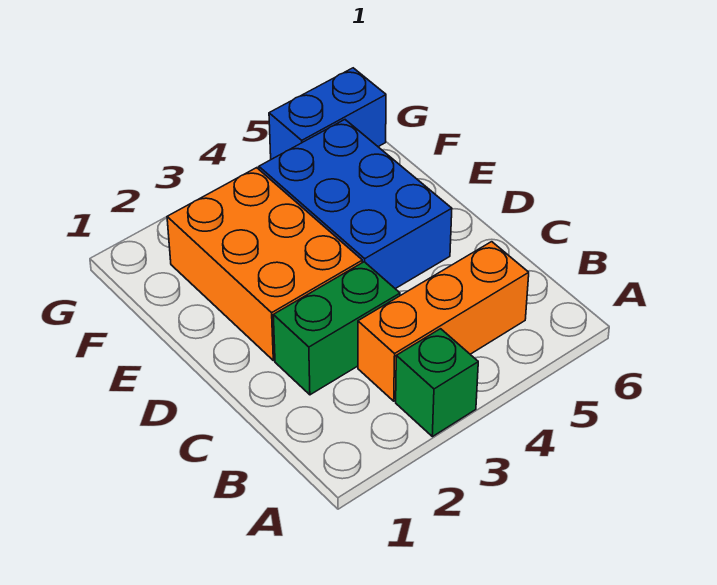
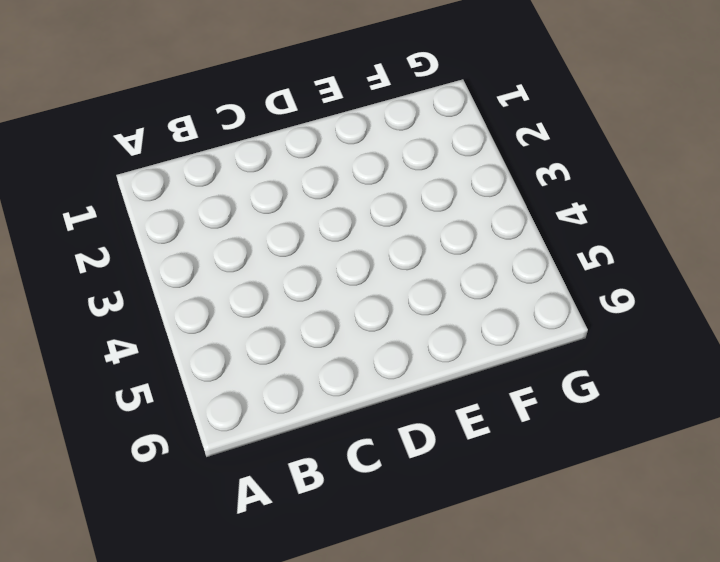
none -> green 1x1 brick [396,329,478,437]
none -> orange 1x3 brick [358,242,529,401]

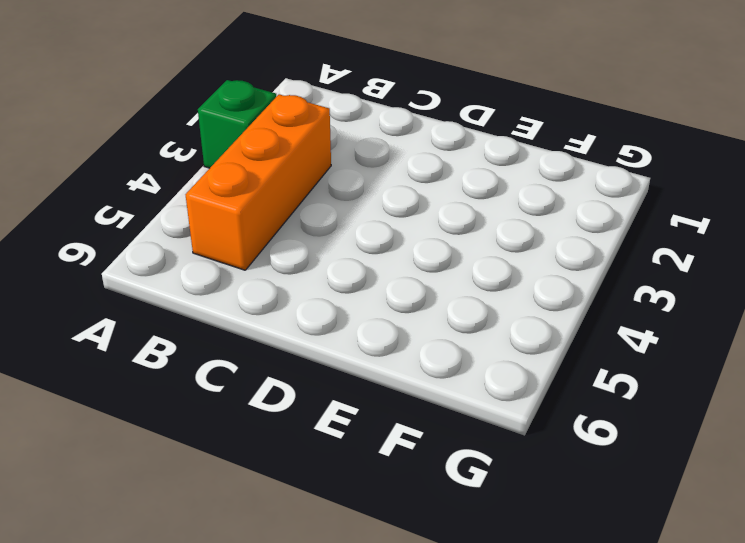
none -> green 1x2 brick [273,262,400,395]
none -> orange 2x3 brick [167,168,362,361]

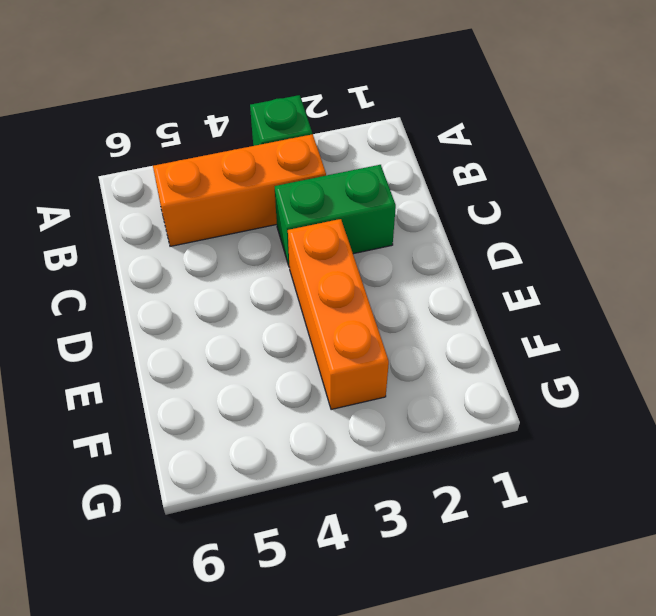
orange 1x3 brick [288,219,389,410] -> orange 2x3 brick [167,168,362,361]
none -> blue 2x3 brick [259,120,452,289]
none -> blue 1x2 brick [269,68,386,159]

